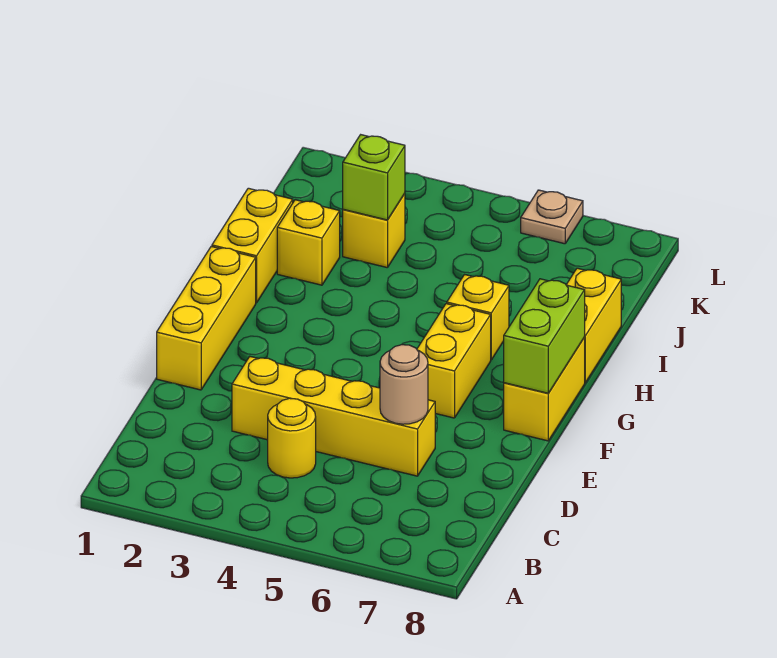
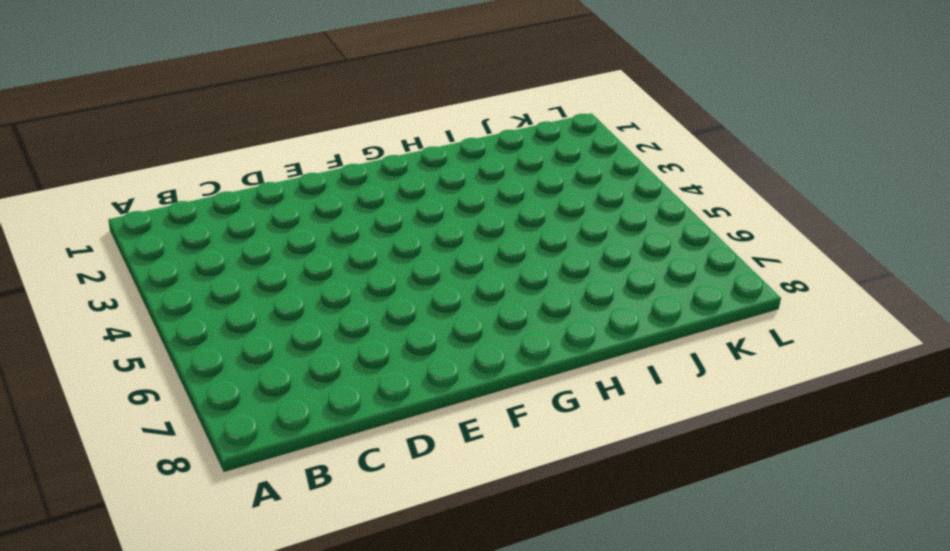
none -> yellow 1x1 round brick [268,398,316,478]
none -> yellow 1x4 brick [232,357,435,476]
none -> yellow 1x3 brick [157,246,256,390]

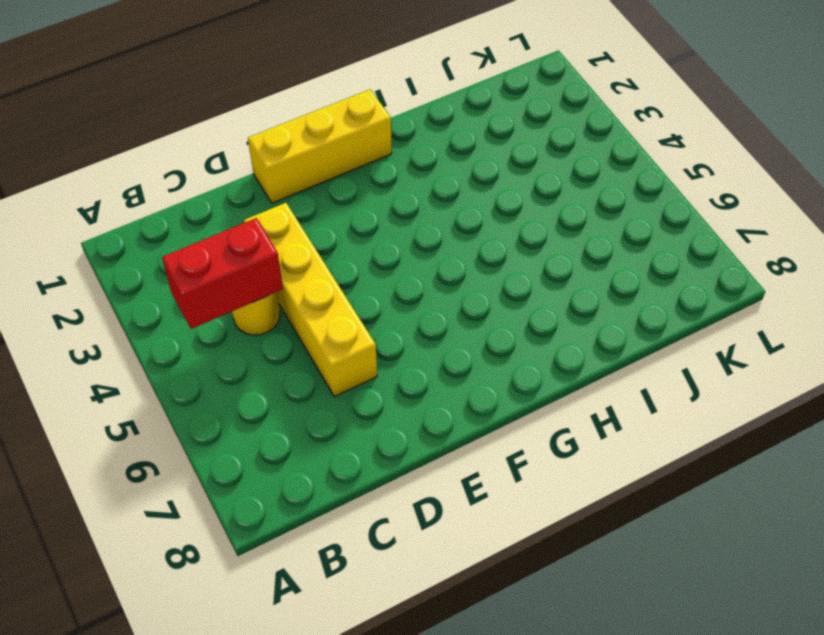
red 1x2 brick [162,218,283,329] -> none
none -> yellow 1x2 brick [417,304,491,418]
none -> yellow 1x2 brick [504,338,585,441]
none -> yellow 1x2 brick [212,188,293,303]

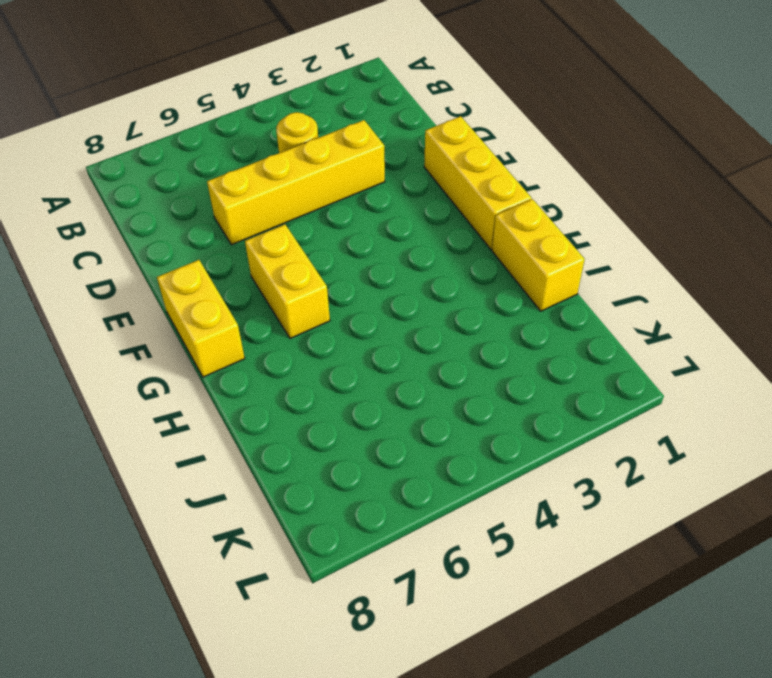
none -> yellow 1x1 brick [447,275,509,360]
none -> yellow 1x2 brick [566,268,621,383]
none -> yellow 1x1 brick [277,200,340,285]

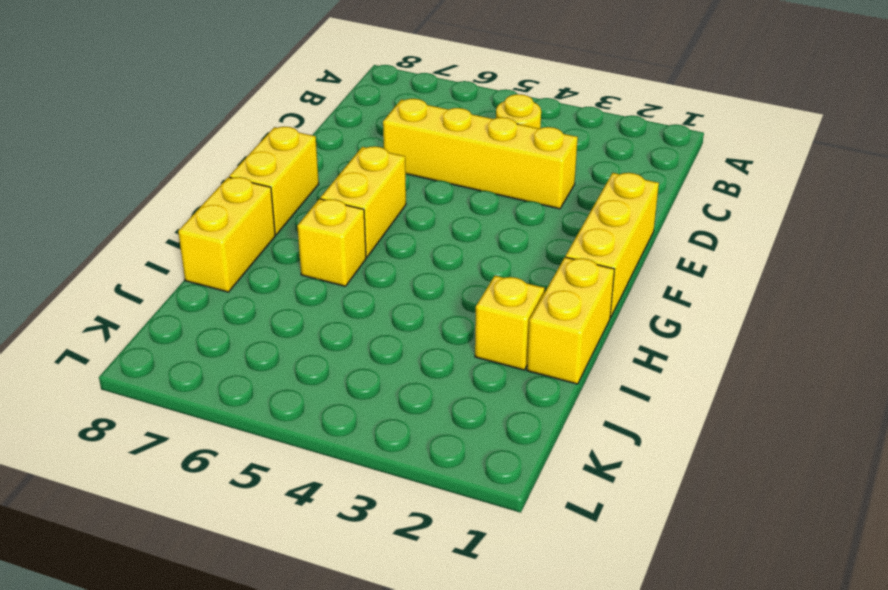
none -> yellow 1x1 brick [343,194,405,268]
none -> tan 1x1 plate [521,190,583,244]
none -> tan 1x1 round brick [380,345,428,424]

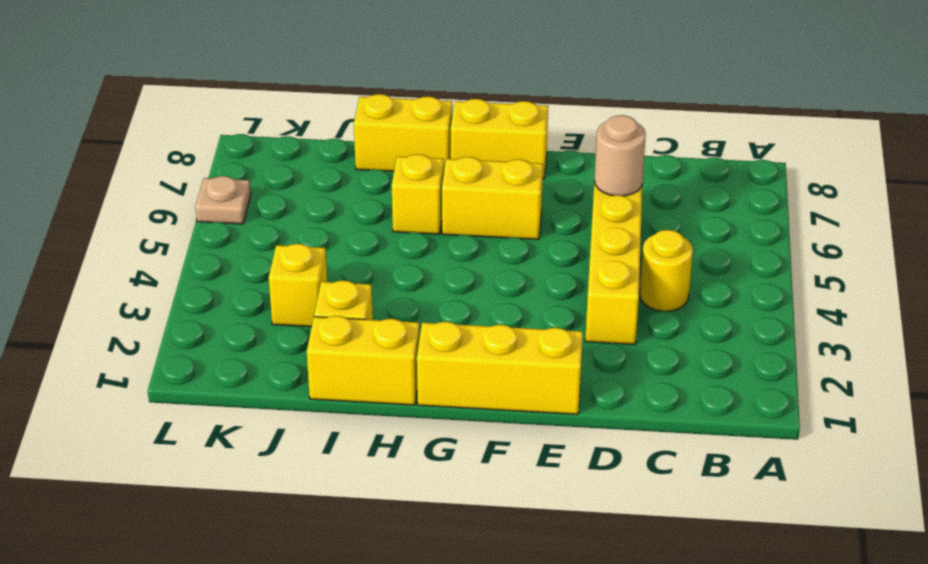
none -> lime 1x2 brick [504,279,585,393]
none -> lime 1x1 brick [343,135,405,220]

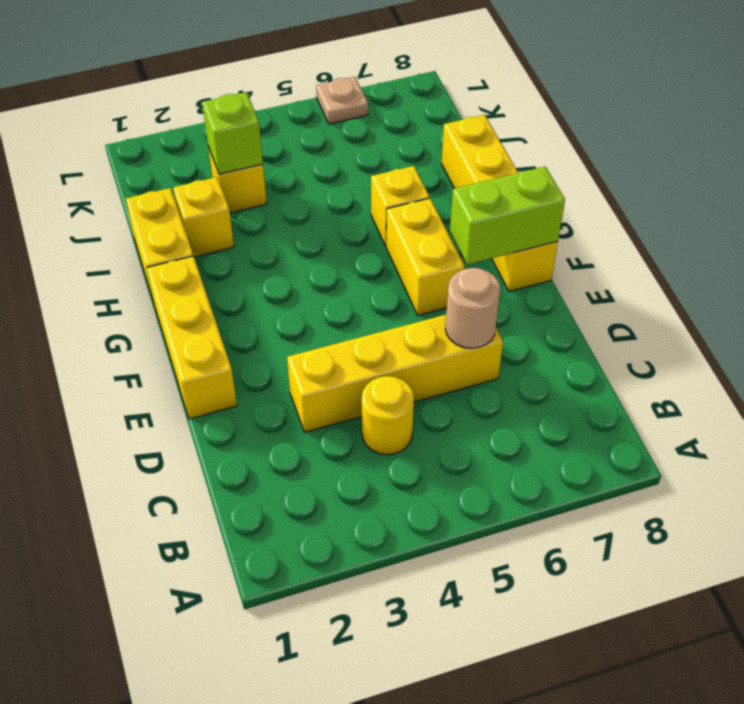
lime 1x2 brick [450,167,565,264] -> lime 1x2 brick turned to [504,279,585,393]

